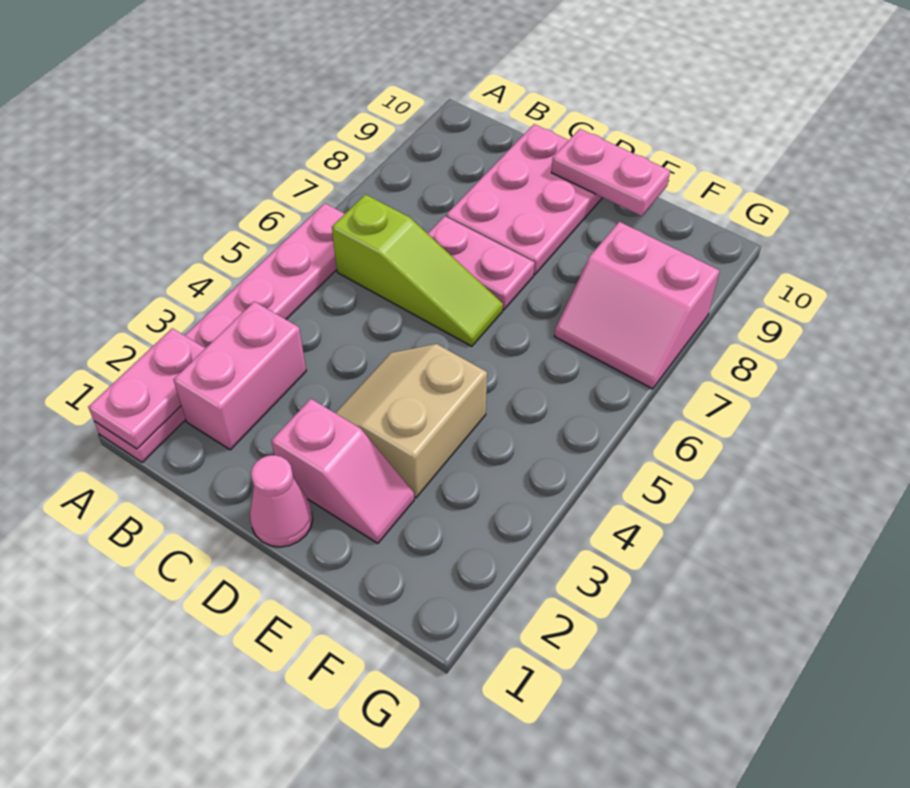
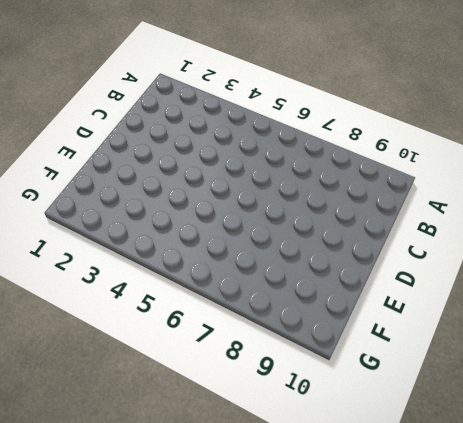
none -> pink 1x6 plate [94,203,345,463]
none -> pink 1x2 brick [174,301,306,450]

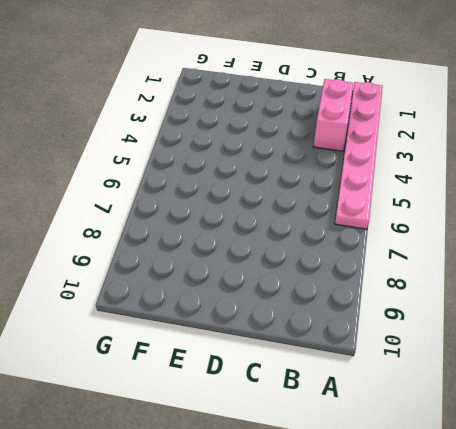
none -> lime 1x3 slope [332,194,503,346]
none -> pink 1x2 plate [428,216,535,310]

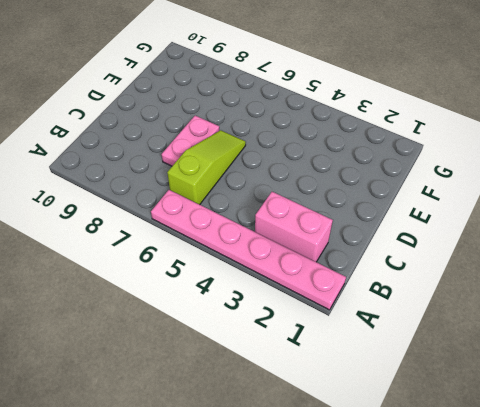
none -> pink 2x3 plate [446,124,603,275]
none -> pink 1x1 cone [250,455,313,547]

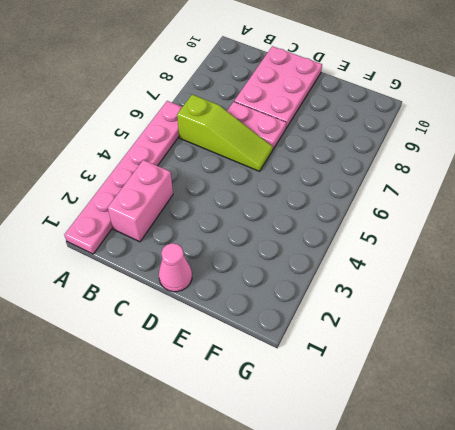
none -> pink 1x2 slope [271,399,414,543]
none -> tan 2x2 slope [336,344,487,498]

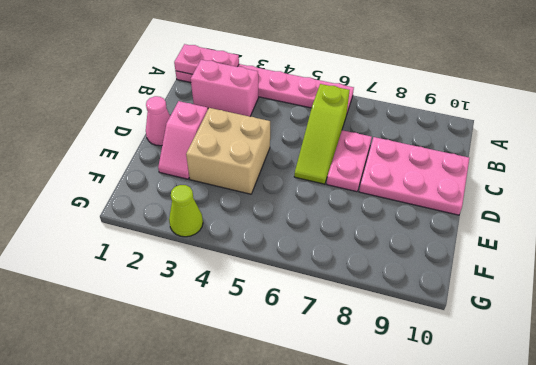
tan 2x2 brick [186,108,270,194] -> tan 2x2 slope [336,344,487,498]
lime 1x1 cone [169,185,203,237] -> none
none -> pink 2x2 slope [554,222,720,389]
none -> pink 1x2 plate [551,129,670,216]

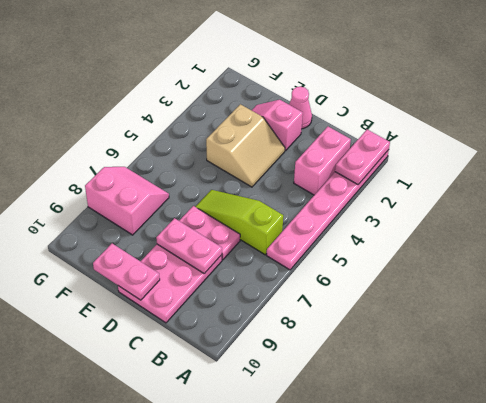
pink 1x2 plate [156,218,222,274] -> none

